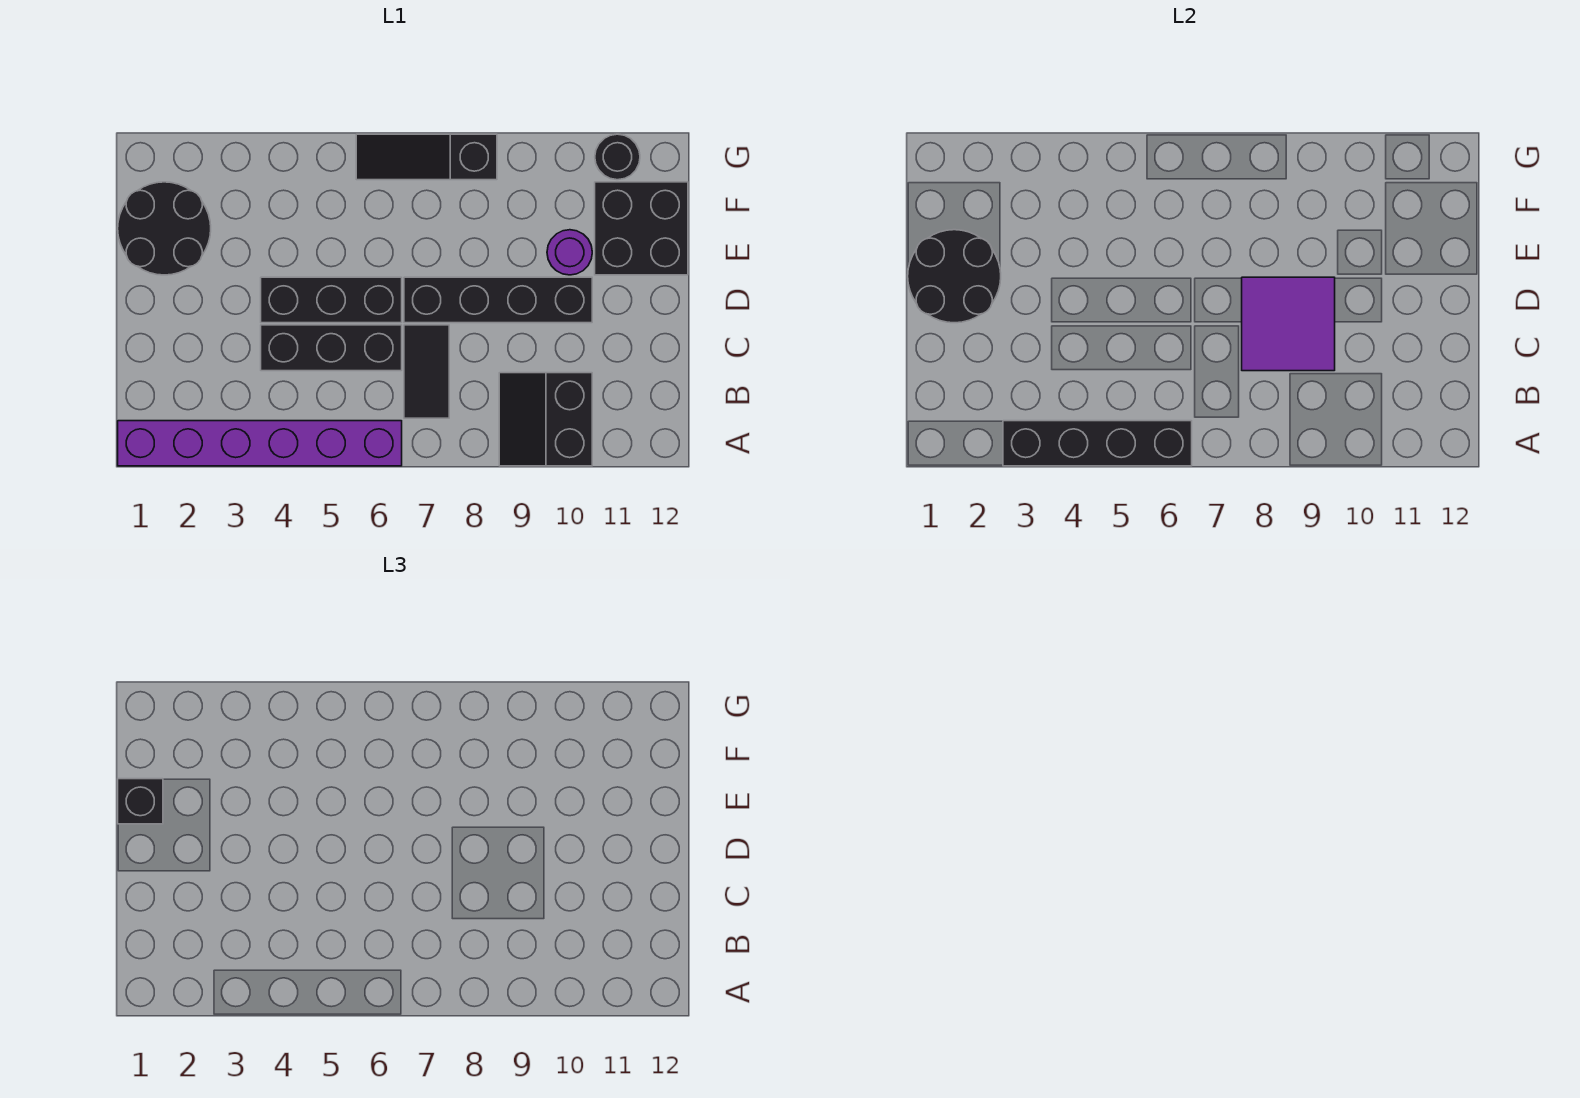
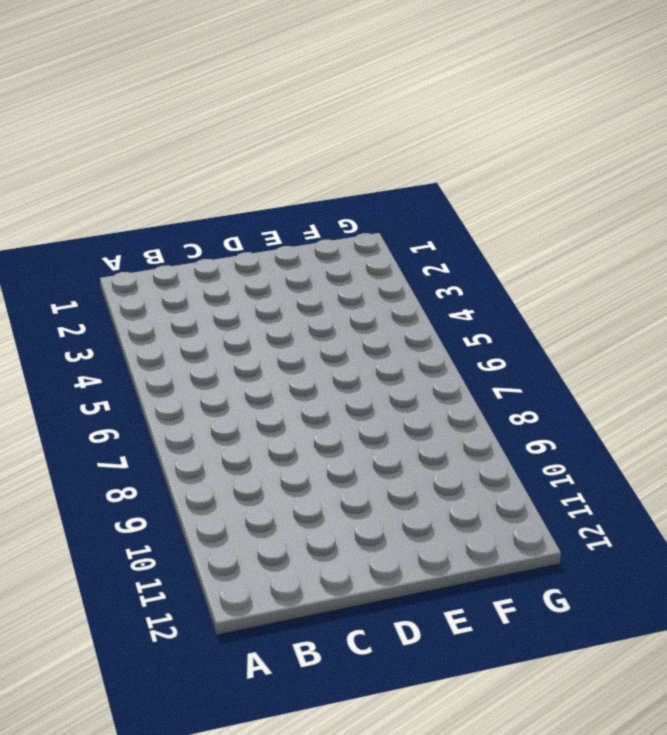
none -> purple 1x6 brick [118,421,402,466]
none -> black 2x2 slope [499,373,592,466]
none -> black 1x2 tile [404,325,449,418]

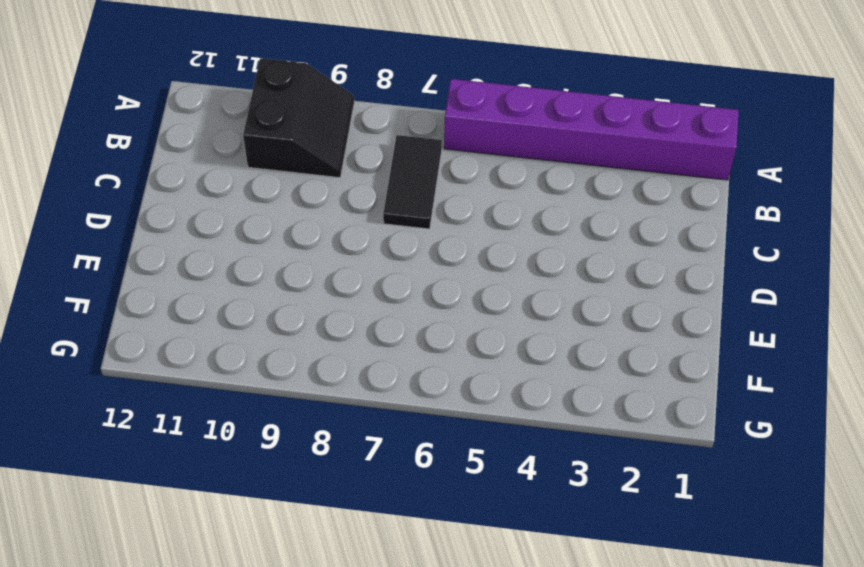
none -> black 1x3 brick [261,325,402,371]
none -> black 1x3 brick [261,277,402,323]
none -> black 1x4 brick [404,277,592,323]

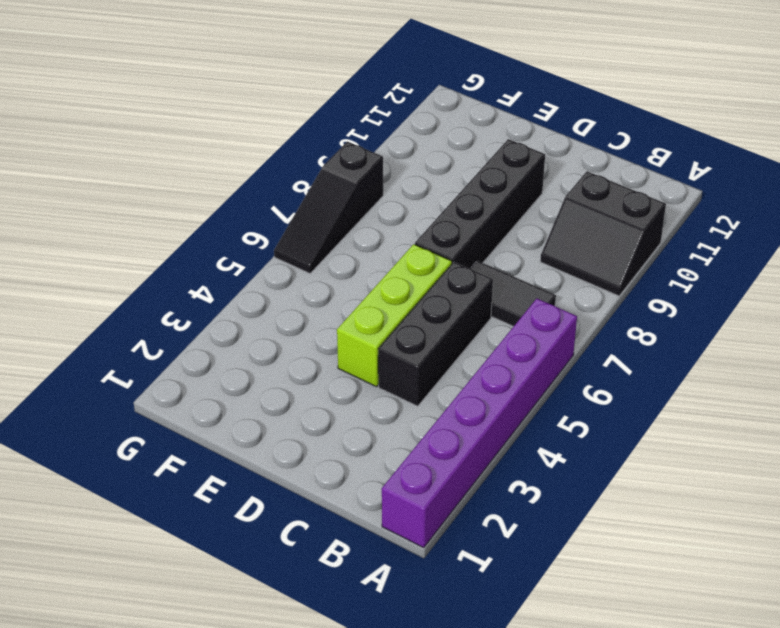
lime 1x3 brick [337,244,452,387] -> black 1x3 brick [261,277,402,323]
none -> black 2x2 round brick [118,182,211,275]
none -> purple 1x1 round brick [547,230,592,275]
none -> black 2x2 brick [595,182,688,275]

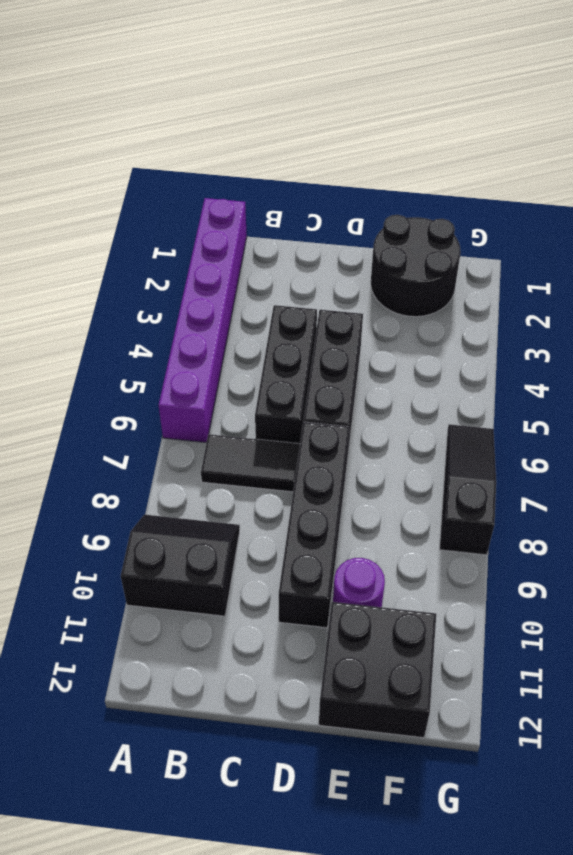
none -> black 1x1 round brick [595,134,640,180]
none -> black 1x4 brick [1003,421,1192,466]
none -> purple 2x2 tile [1242,277,1335,371]

